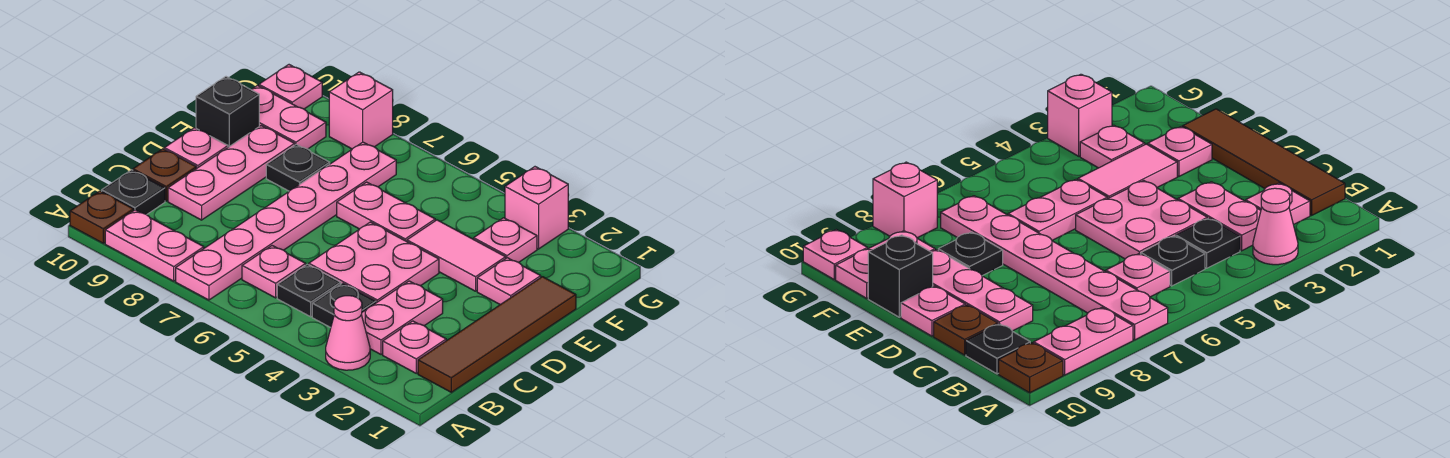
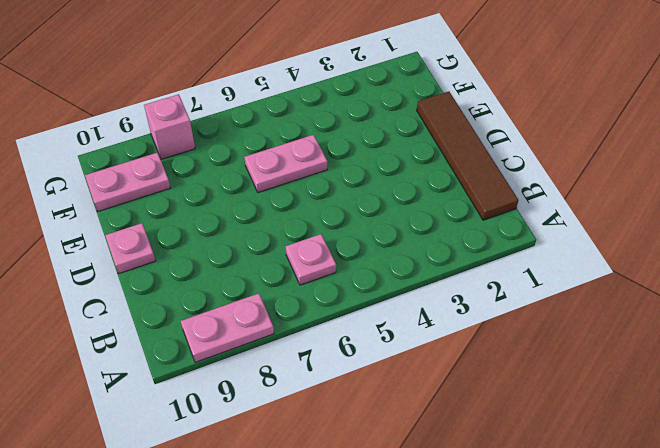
none -> pink 1x1 cone [326,296,370,370]
none -> pink 1x6 plate [176,142,396,300]
none -> brown 1x1 plate [70,191,133,243]

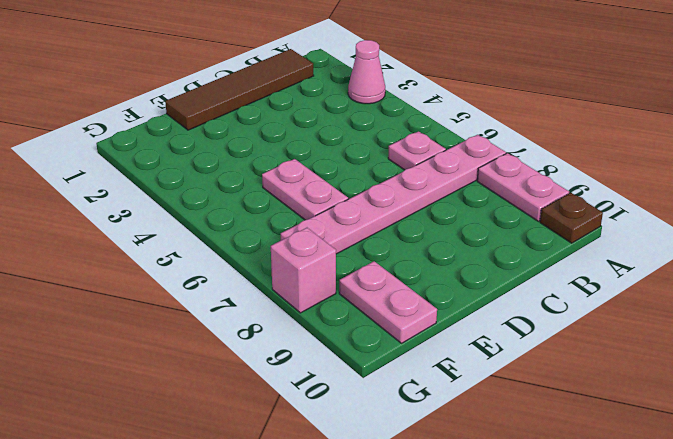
none -> pink 1x1 plate [383,321,446,373]
none -> pink 1x2 plate [361,281,443,355]
none -> black 1x1 plate [312,283,376,328]

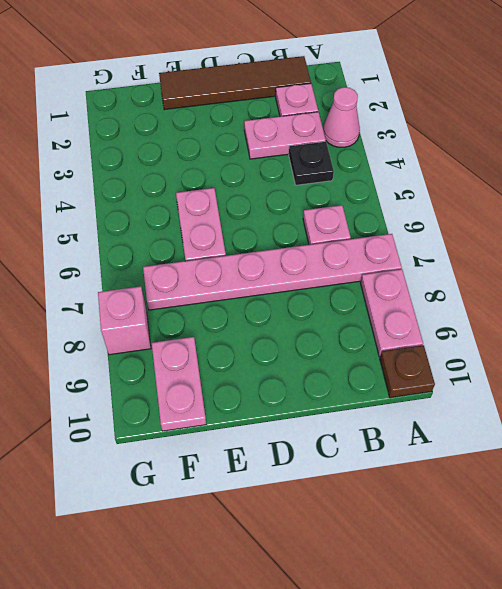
none -> black 1x1 plate [277,264,341,317]
none -> black 1x1 plate [102,170,165,215]
none -> pink 2x2 plate [309,222,439,303]

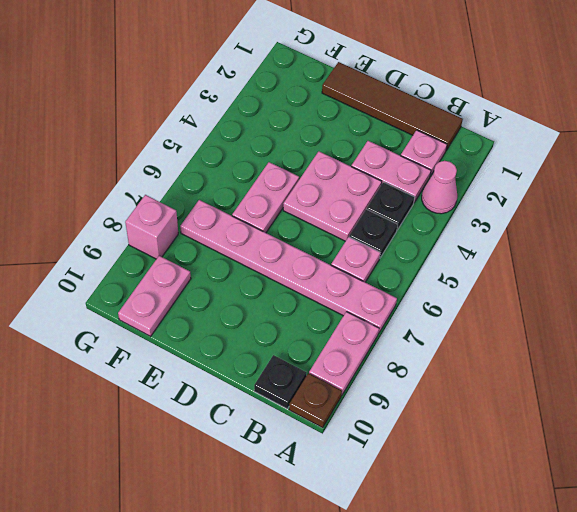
none -> pink 1x3 plate [168,126,295,220]
none -> brown 1x1 plate [133,149,196,201]
none -> pink 1x1 plate [164,128,228,169]

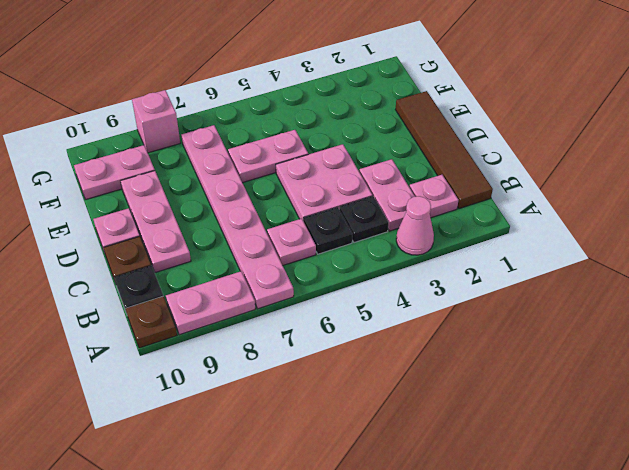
none -> pink 1x1 plate [477,258,541,305]
none -> pink 1x2 tile [407,220,506,291]
none -> black 1x1 plate [266,144,330,191]

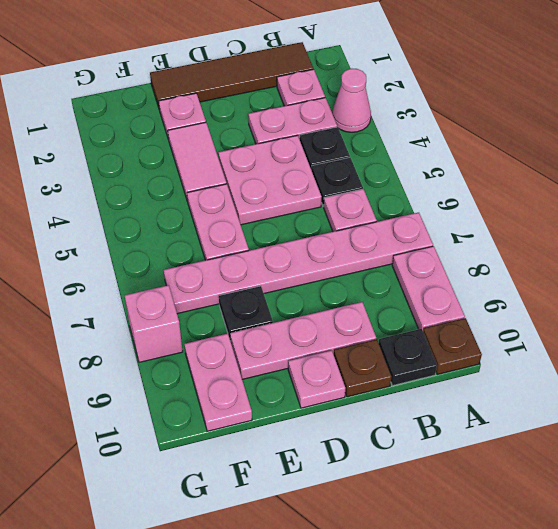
none -> black 1x1 brick [196,77,259,147]
none -> pink 1x1 plate [474,218,537,262]
none -> pink 1x1 brick [505,167,568,249]

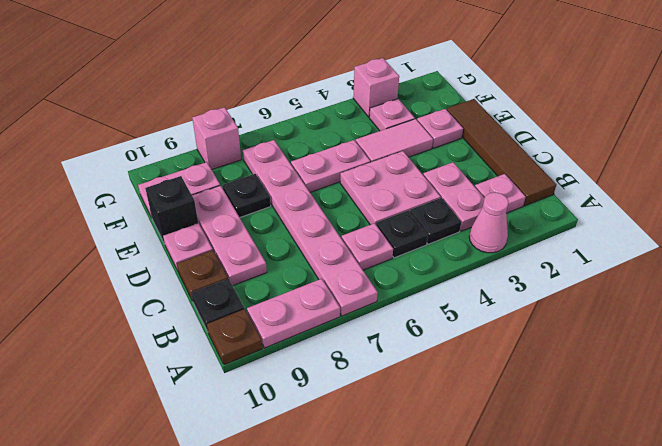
none -> pink 1x1 plate [259,65,322,109]

